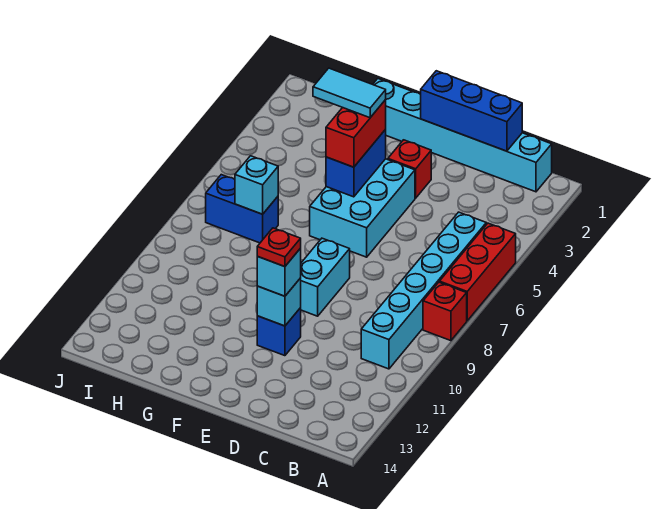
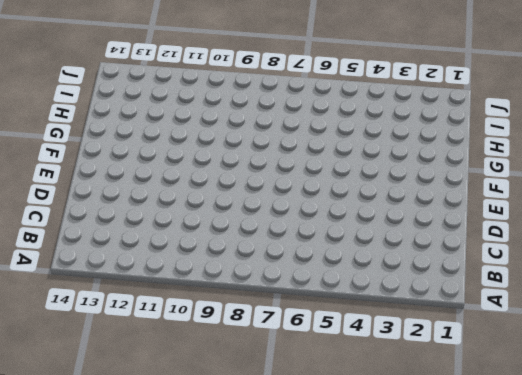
none -> red 1x3 brick [439,223,516,321]
none -> red 1x1 brick [423,282,467,341]
none -> cyan 1x6 brick [373,79,552,192]

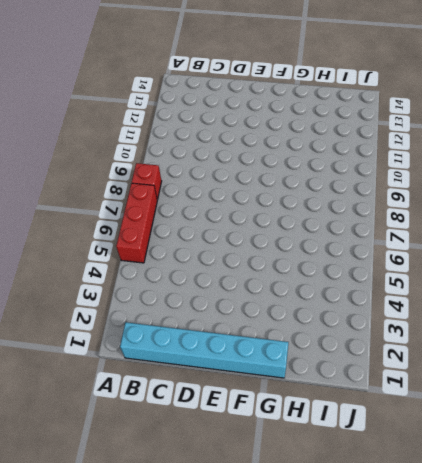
none -> cyan 1x6 brick [361,212,486,369]
none -> red 1x1 brick [388,140,431,198]
none -> cyan 2x3 brick [310,159,415,257]

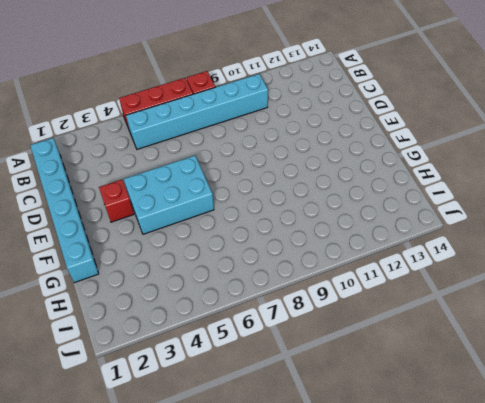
none -> cyan 1x2 brick [300,238,350,316]
none -> blue 1x1 brick [257,308,301,356]
none -> blue 1x2 brick [206,175,278,243]

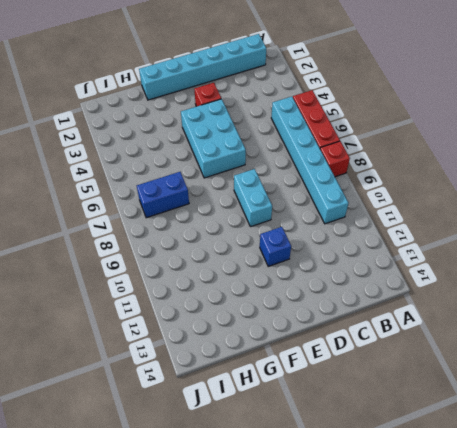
none -> blue 1x3 brick [421,71,522,151]
none -> cyan 1x1 brick [257,278,301,326]
none -> blue 1x2 brick [326,130,386,197]

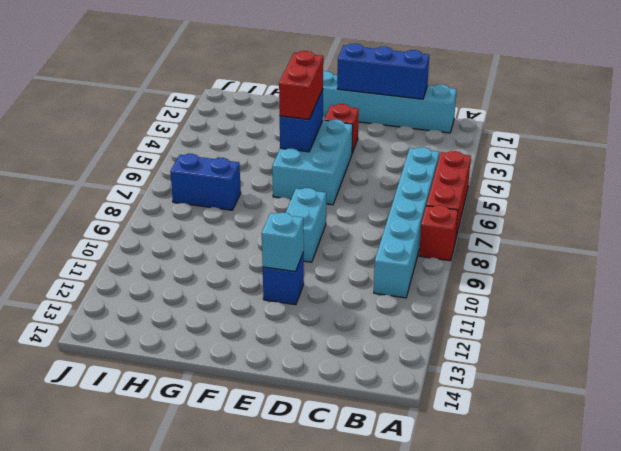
none -> cyan 1x1 brick [235,156,278,214]
none -> cyan 1x1 brick [257,248,301,296]
none -> red 1x1 plate [257,228,301,267]

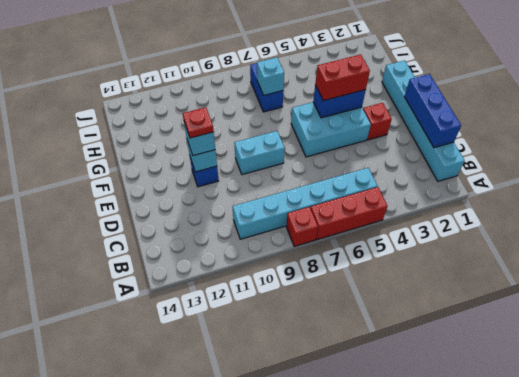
none -> cyan 1x2 tile [313,68,386,118]

